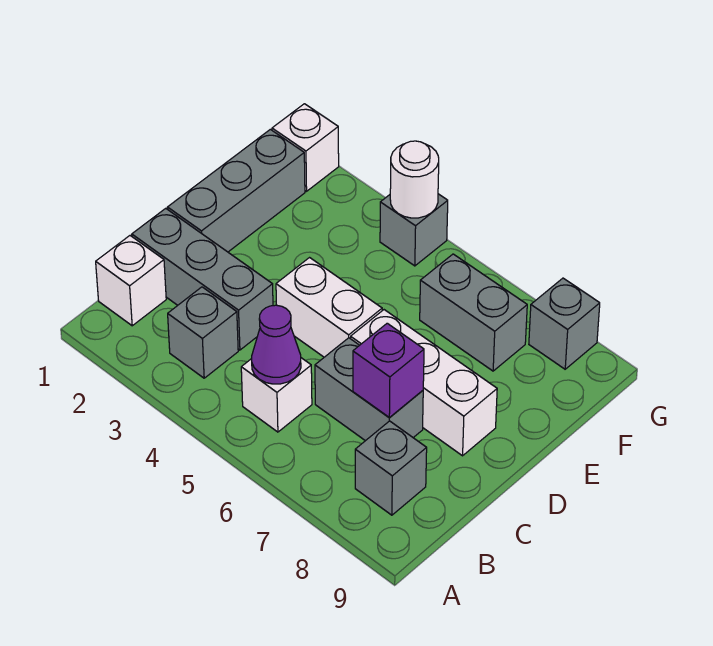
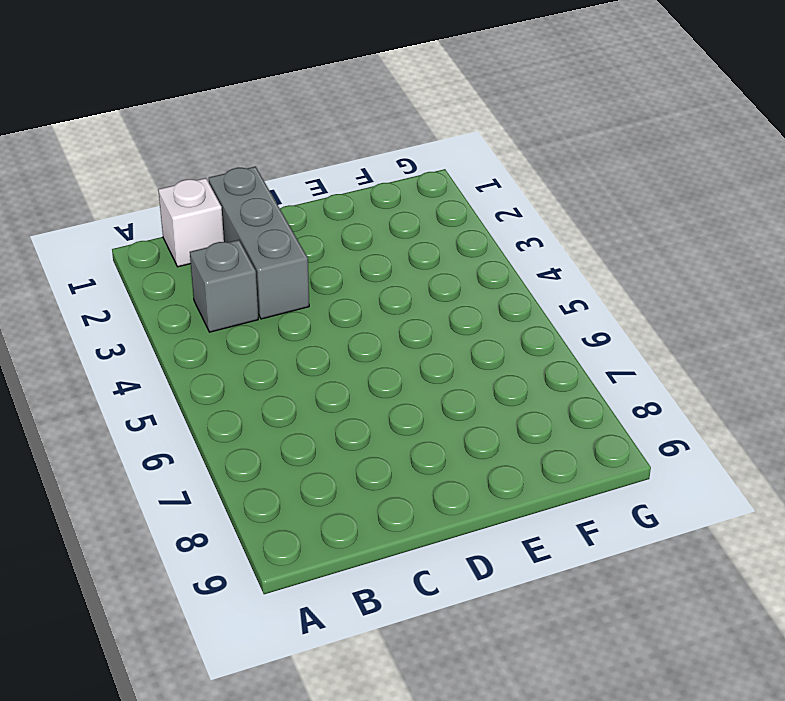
none -> white 1x1 brick [241,358,312,432]
none -> grey 1x1 brick [355,421,427,515]
none -> grey 1x2 brick [315,338,423,441]

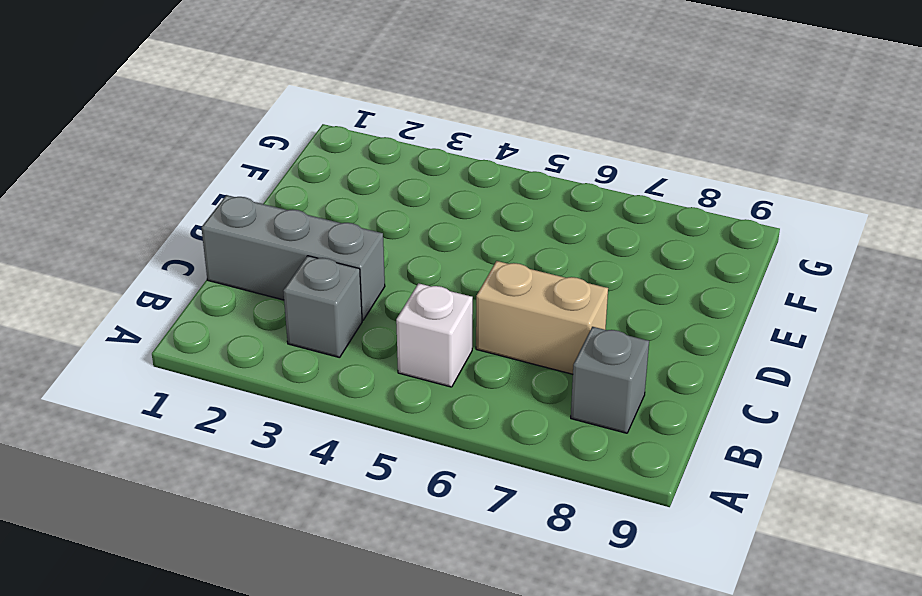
tan 1x2 brick [476,261,608,374] -> grey 1x2 brick [315,338,423,441]
none -> white 1x1 brick [96,236,166,326]
none -> grey 1x3 brick [167,129,305,252]
none -> white 1x2 brick [276,258,382,357]

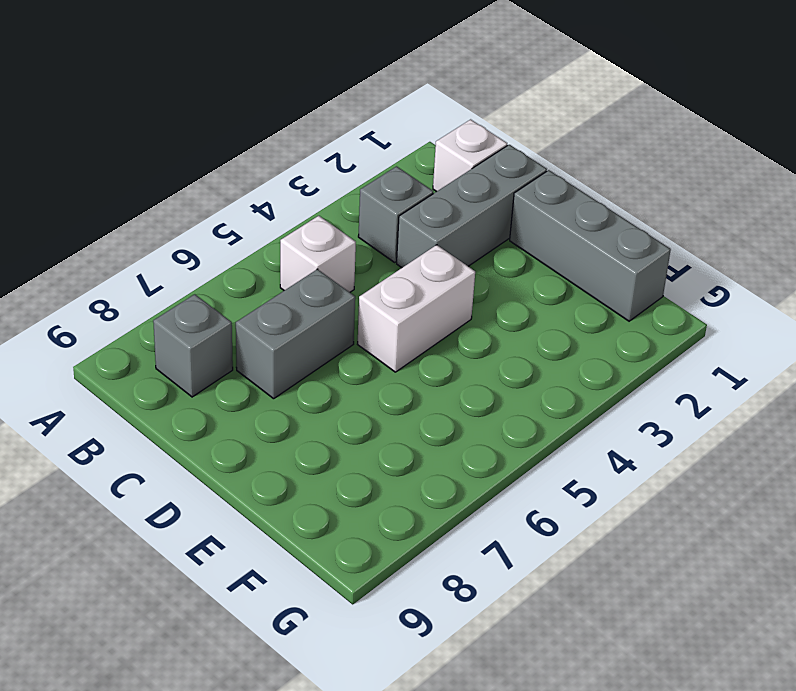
none -> white 1x3 brick [351,310,497,456]
none -> grey 1x2 brick [420,254,527,371]
none -> white 1x1 brick [272,104,339,191]

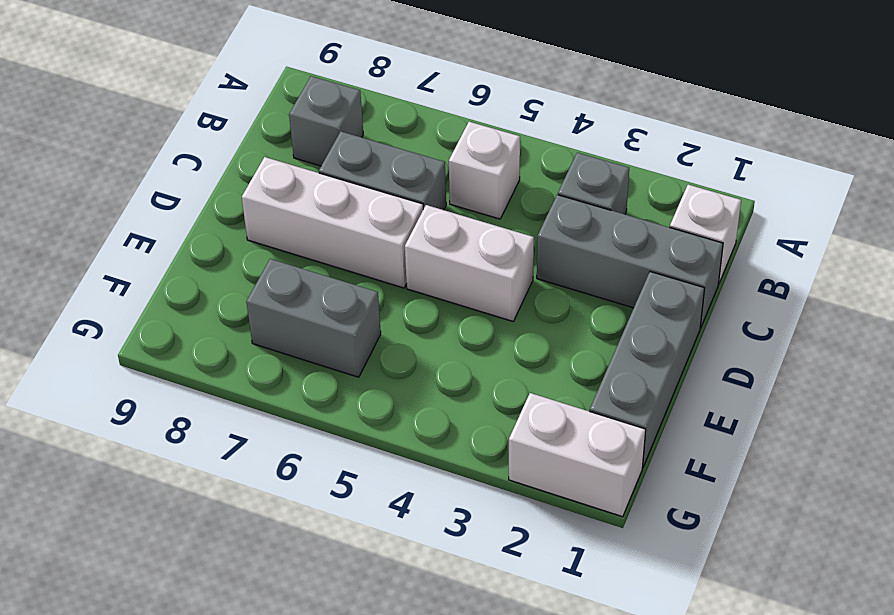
white 1x2 brick [509,393,646,517] -> white 1x1 brick [272,104,339,191]
none -> grey 1x1 brick [380,194,448,266]
none -> grey 1x1 brick [529,278,600,369]
none -> purple 1x1 cone [252,305,301,384]

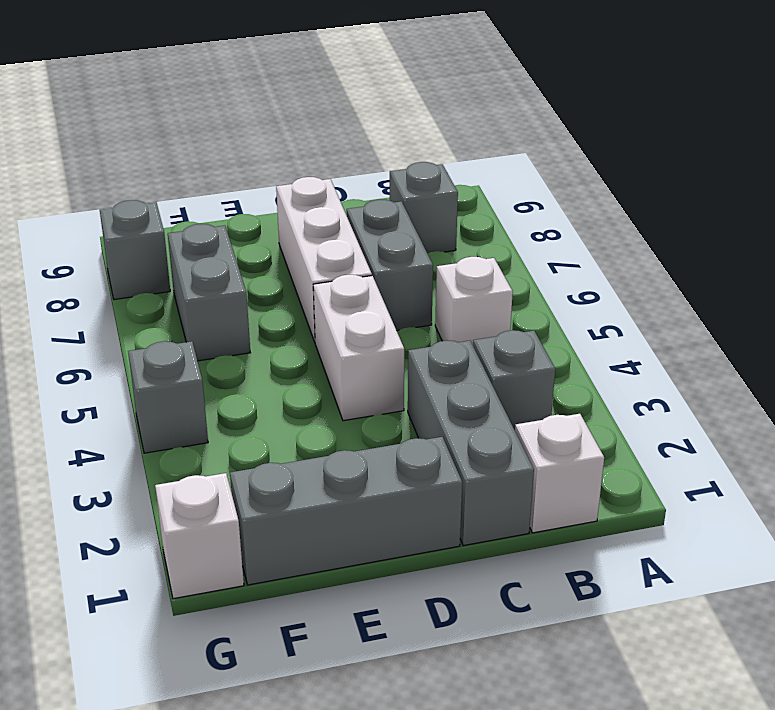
none -> purple 1x1 cone [252,305,301,384]
none -> purple 1x1 brick [353,323,424,417]
none -> white 1x1 round brick [390,141,439,218]

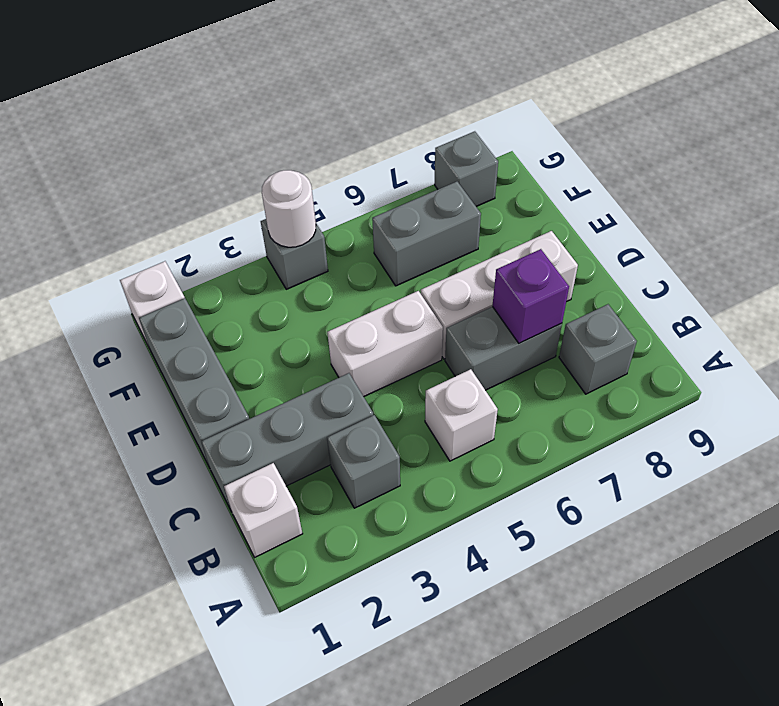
none -> purple 1x1 cone [252,305,301,384]

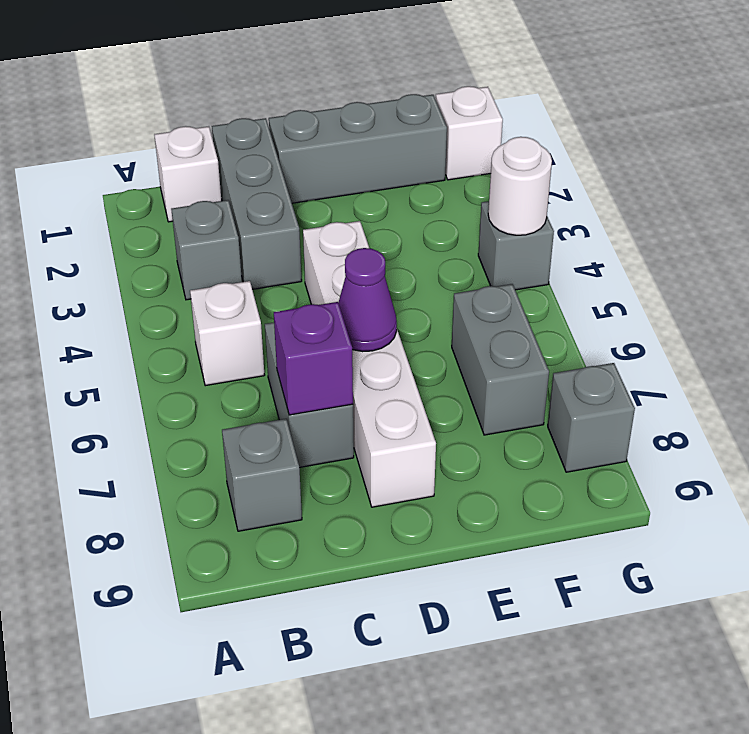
purple 1x1 cone [338,248,397,352] -> purple 1x1 cone moved to [252,305,301,384]

